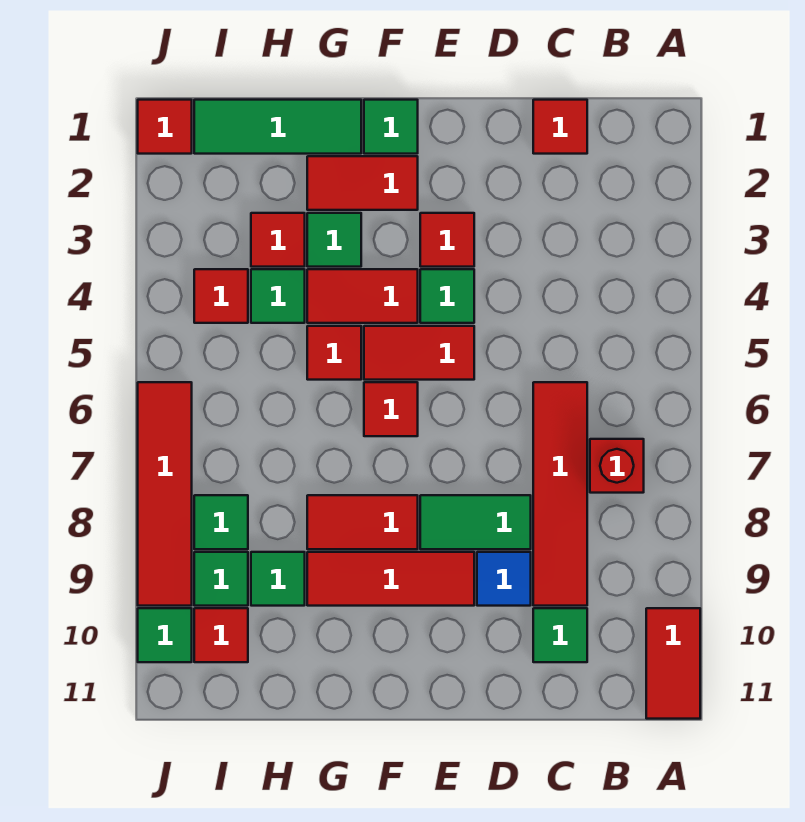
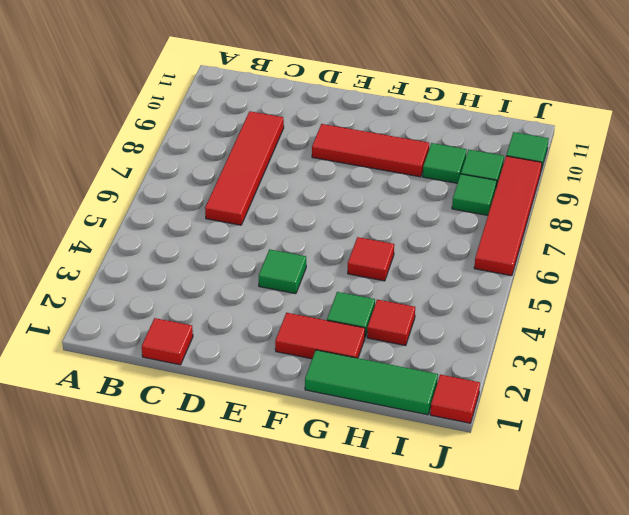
none -> red 1x2 tile [646,608,700,719]
none -> red 1x1 brick [590,439,644,493]
none -> green 1x1 tile [533,608,587,662]

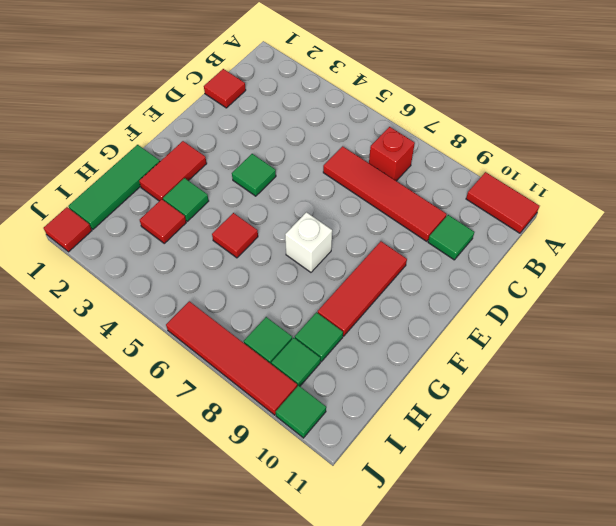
white 1x1 brick [285,212,332,272] -> none
none -> green 1x2 tile [420,495,531,549]
none -> blue 1x1 tile [477,552,531,606]
none -> red 1x1 tile [420,213,474,267]

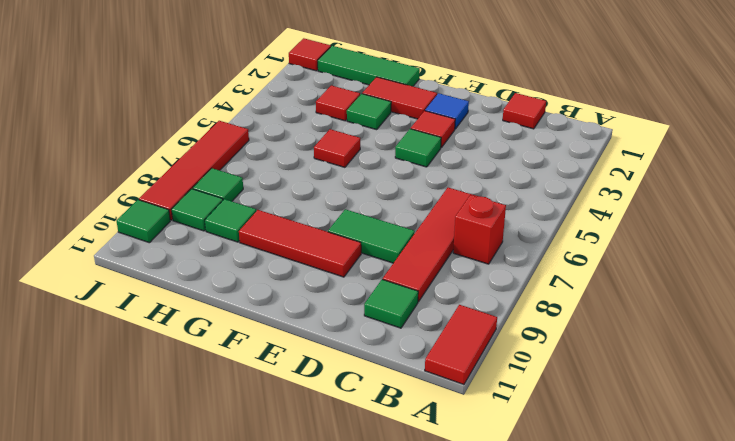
blue 1x1 tile [425,93,469,129] -> blue 1x1 tile moved to [477,552,531,606]
none -> red 1x2 tile [364,326,474,380]
none -> green 1x1 tile [364,100,418,154]
none -> red 1x2 tile [307,269,418,323]

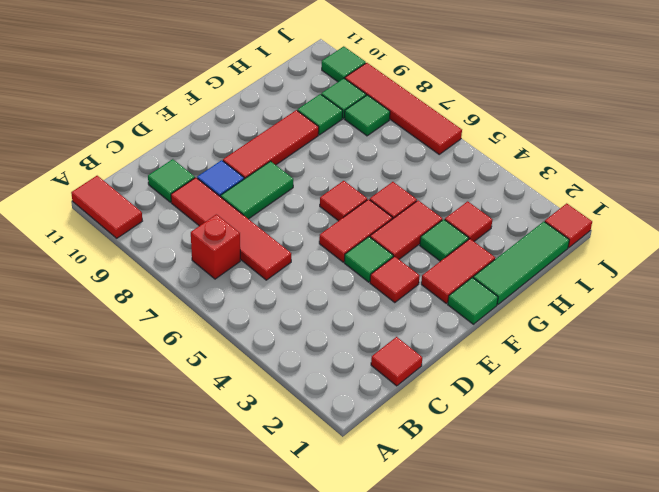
none -> red 1x2 tile [307,495,418,549]
none -> green 1x1 tile [251,269,305,323]
none -> red 1x1 tile [194,269,248,323]

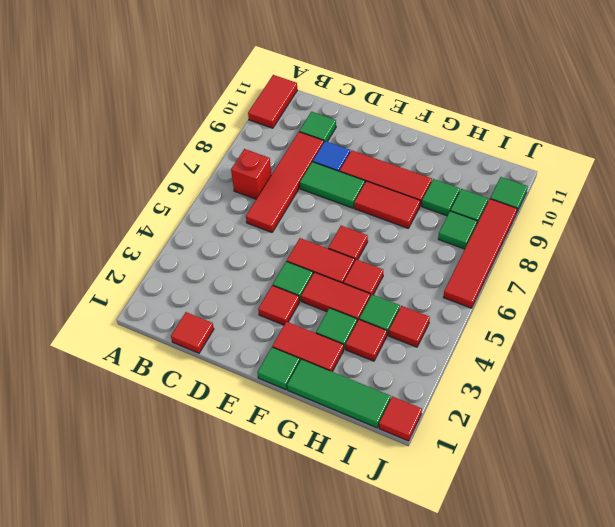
none -> red 1x1 tile [194,608,248,662]

